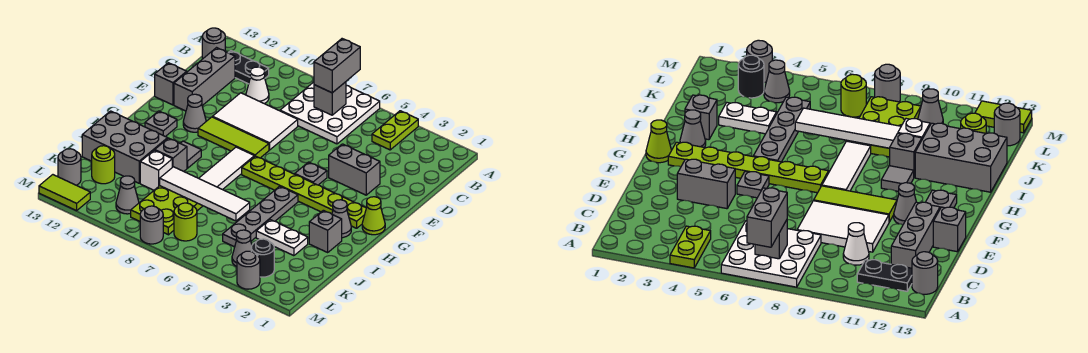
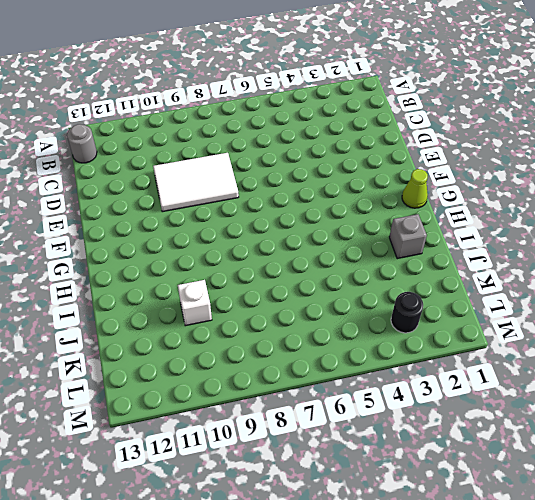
none -> lime 1x2 plate [372,111,418,150]
none -> white 3x3 plate [280,82,380,144]
none -> black 1x2 plate [228,51,269,84]
none -> white 1x1 cone [246,67,269,104]

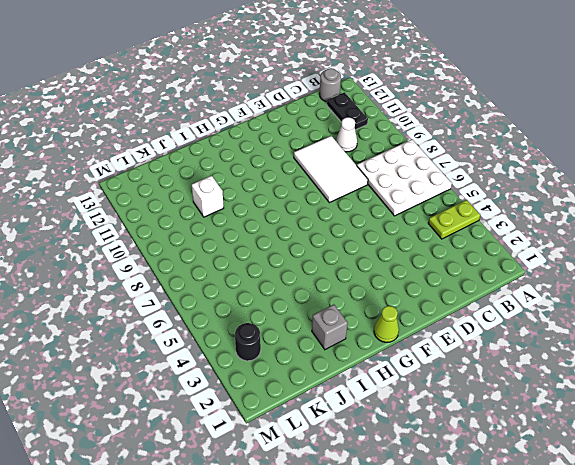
none -> grey 1x3 brick [174,48,235,111]
none -> grey 1x2 brick [329,144,380,195]
none -> grey 1x1 brick [155,63,187,105]
none -> grey 1x1 plate [295,162,327,185]

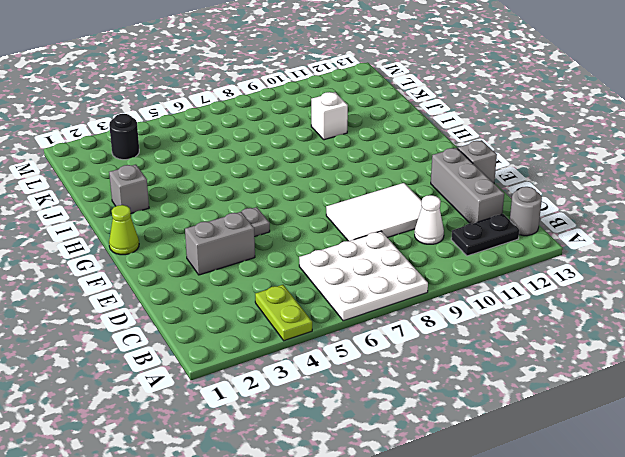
none -> lime 1x3 tile [198,117,269,158]
none -> grey 1x1 cone [183,94,206,132]
none -> lime 1x6 plate [242,156,366,228]
none -> white 1x3 tile [199,147,254,190]

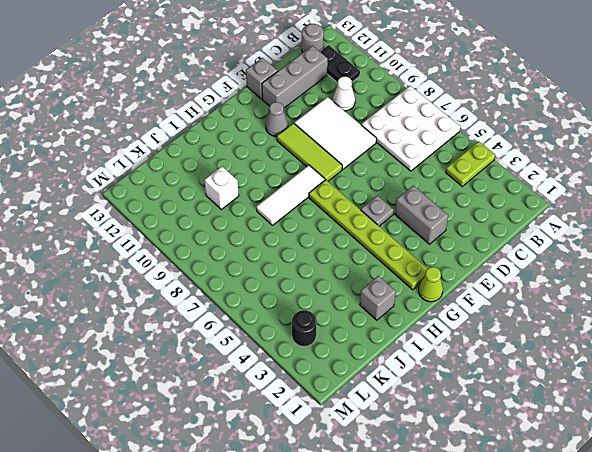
none -> grey 1x1 plate [145,111,177,137]
none -> grey 1x1 cone [332,200,351,238]
none -> grey 1x4 plate [223,186,298,247]
none -> grey 1x1 tile [180,141,201,168]

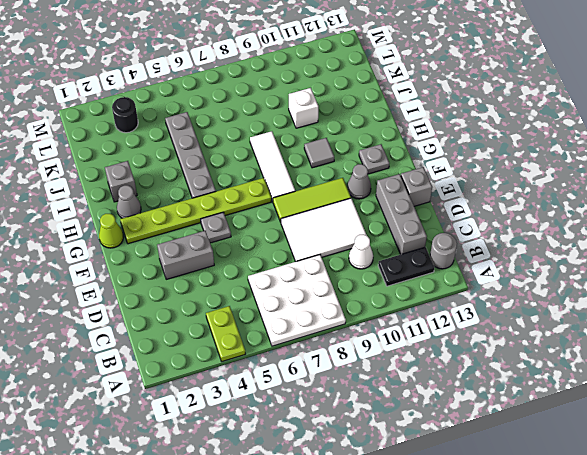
none -> grey 1x1 brick [155,138,187,171]
none -> grey 2x3 brick [82,111,168,183]
none -> white 1x2 plate [256,220,308,256]
none -> lime 2x3 plate [131,186,202,235]

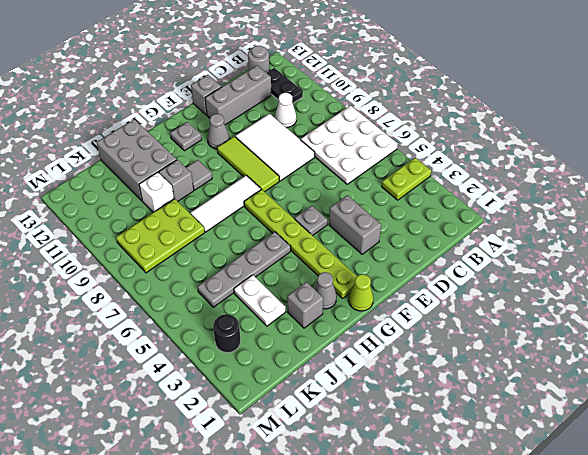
none -> lime 1x1 round brick [92,146,115,184]
none -> grey 1x1 cone [232,230,252,267]
none -> lime 1x1 round brick [174,203,197,241]
none -> grey 1x1 cone [116,176,139,214]

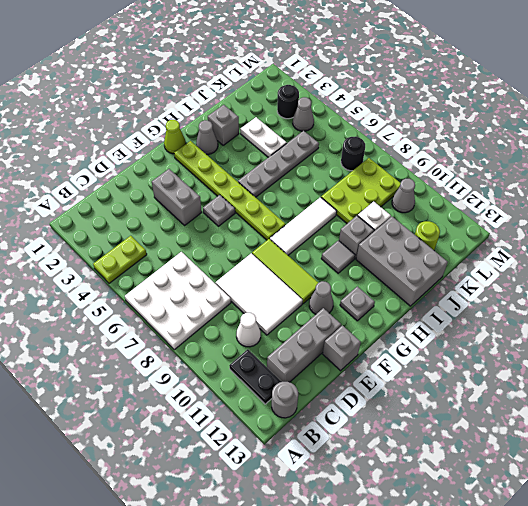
black 1x1 round brick [341,137,365,171] -> lime 1x1 round brick [174,203,197,241]
none -> grey 1x1 round brick [58,149,81,185]
none -> grey 1x1 round brick [237,251,260,289]
none -> grey 1x1 round brick [140,206,163,244]
none -> lime 1x2 tile [39,175,90,211]

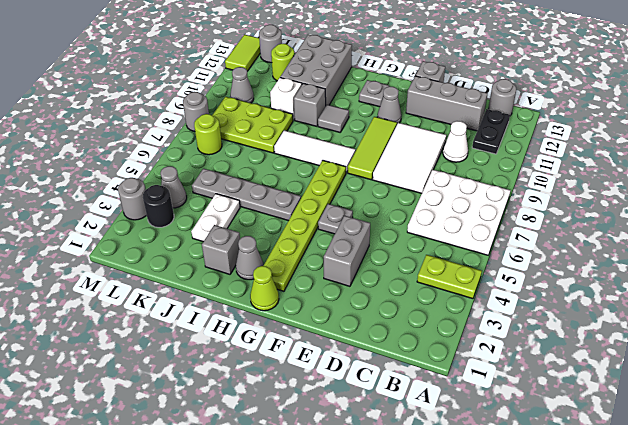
none -> grey 1x1 brick [314,82,346,115]
none -> white 1x4 tile [160,167,250,221]
none -> grey 1x2 brick [314,39,360,93]

